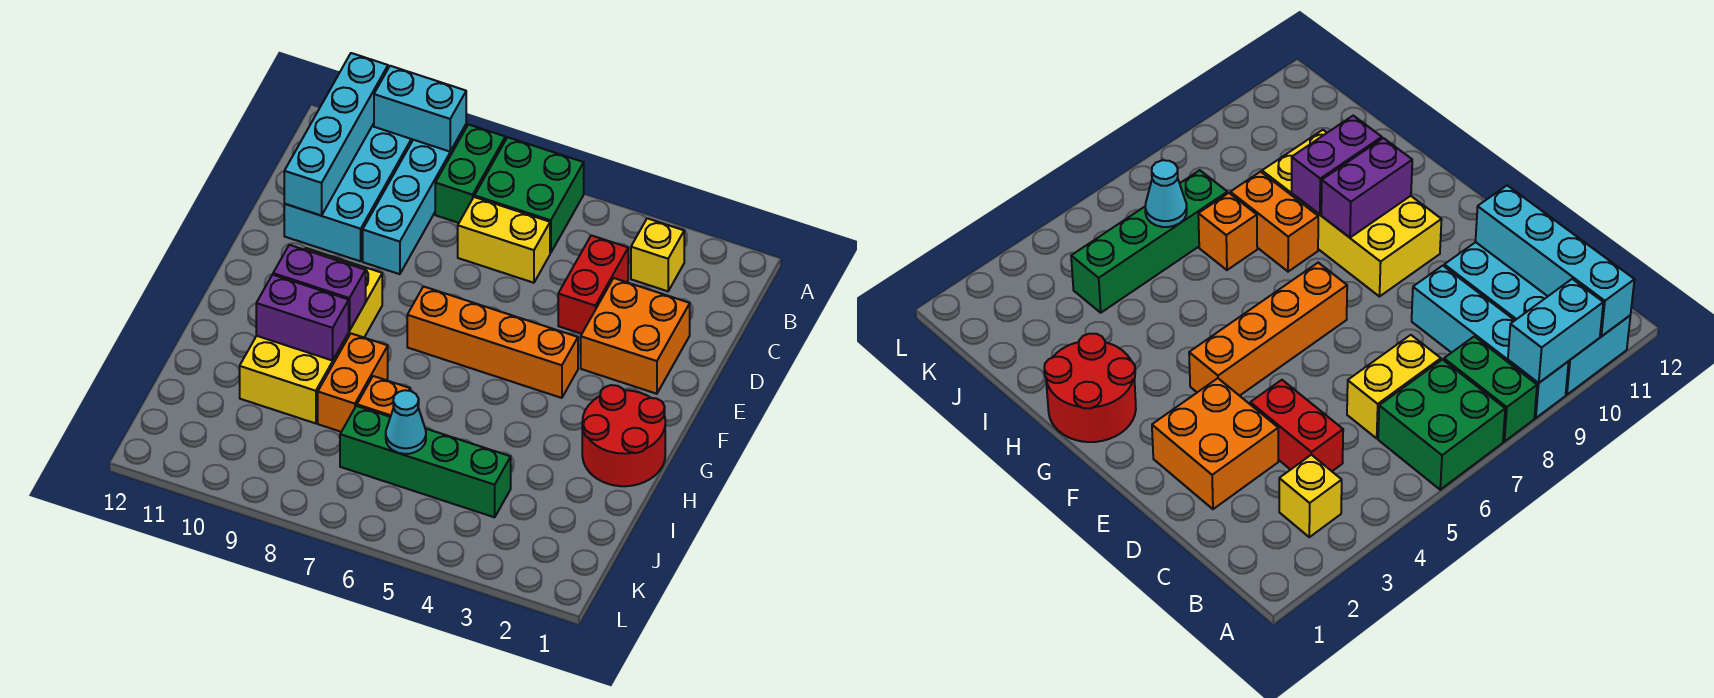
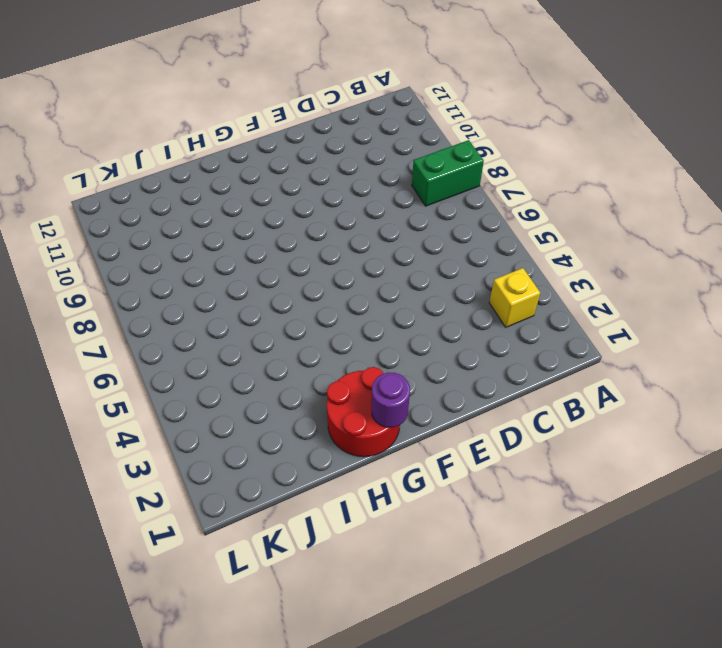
purple 1x1 round brick [372,372,410,427] -> none
none -> green 2x2 brick [475,137,584,253]
none -> cyan 1x4 brick [363,125,466,274]
none -> cyan 2x4 brick [284,124,413,261]

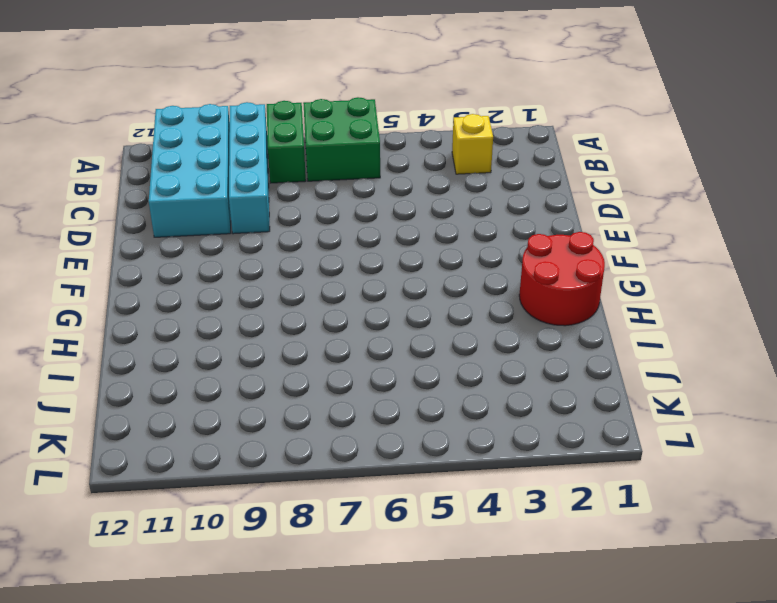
none -> red 1x2 brick [558,235,628,334]
none -> yellow 1x2 brick [458,197,550,283]
none -> orange 2x2 brick [581,278,690,394]

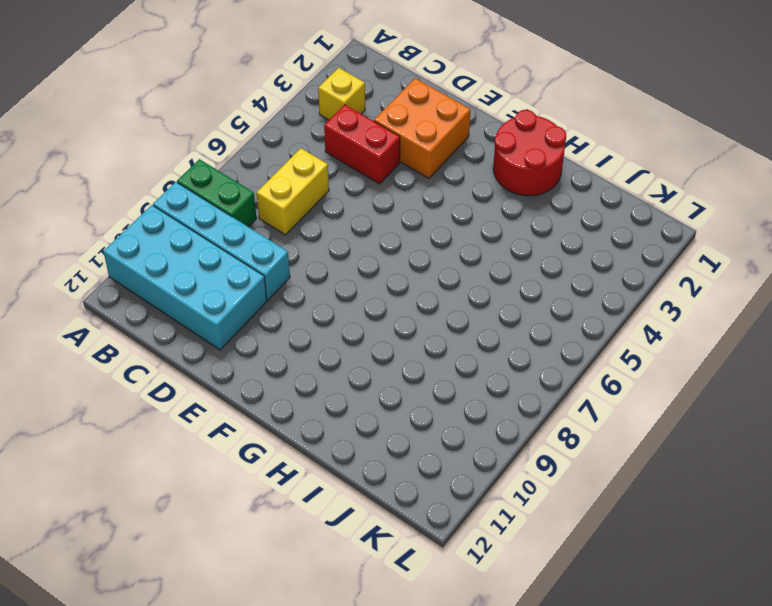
none -> green 2x2 brick [475,137,584,253]
none -> orange 1x4 brick [407,287,578,398]
none -> yellow 2x4 brick [240,248,382,423]

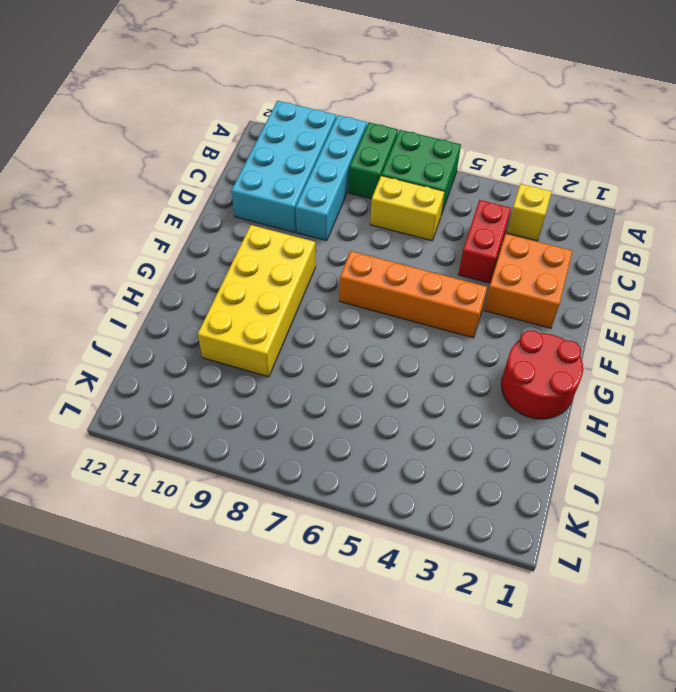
none -> orange 1x2 brick [318,334,388,432]
none -> orange 1x1 brick [357,376,410,417]
none -> green 1x4 brick [340,406,511,517]

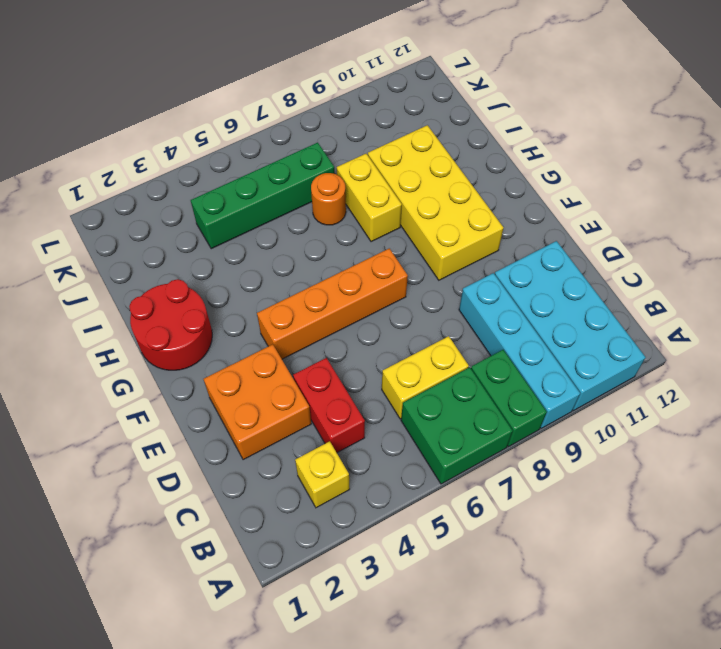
yellow 1x2 brick [336,154,402,242] -> orange 1x2 brick [318,334,388,432]
orange 1x1 round brick [311,173,346,225] -> orange 1x1 brick [357,376,410,417]
none -> cyan 1x2 brick [374,66,466,152]
none -> cyan 1x4 brick [284,53,388,216]
none -> purple 1x2 brick [273,245,366,331]

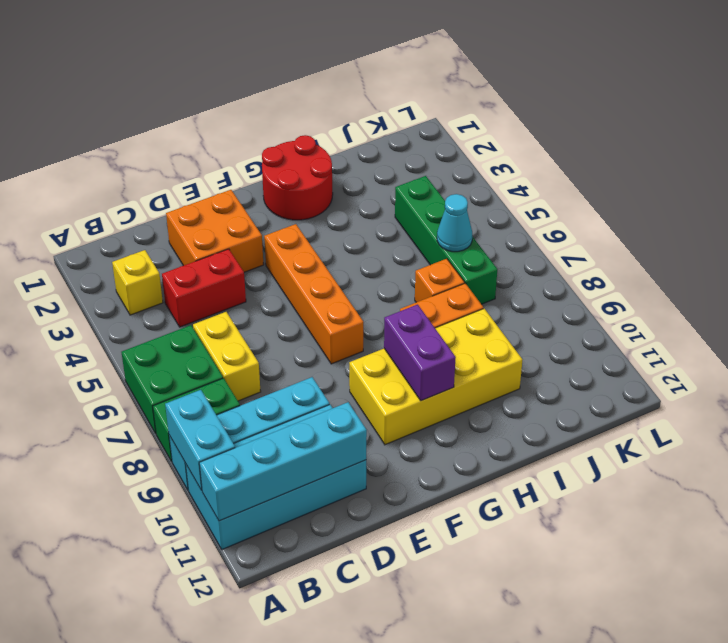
none -> purple 1x2 brick [256,275,349,361]

